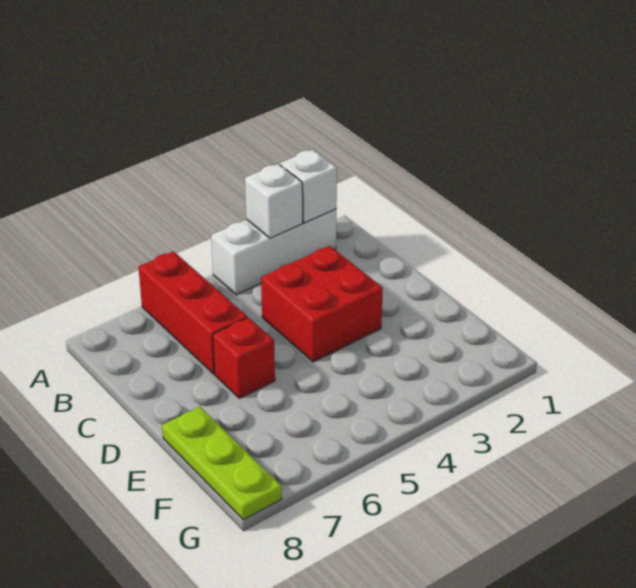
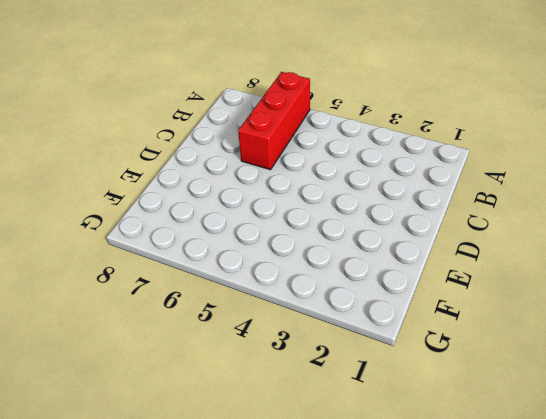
none -> white 1x3 brick [211,209,336,295]
none -> red 2x2 brick [261,246,383,362]

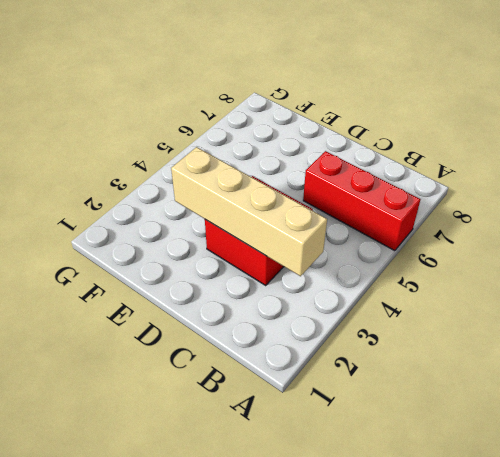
tan 1x4 brick [171,147,327,276] -> none
none -> white 1x3 brick [211,209,336,295]
none -> red 1x1 brick [213,318,275,398]

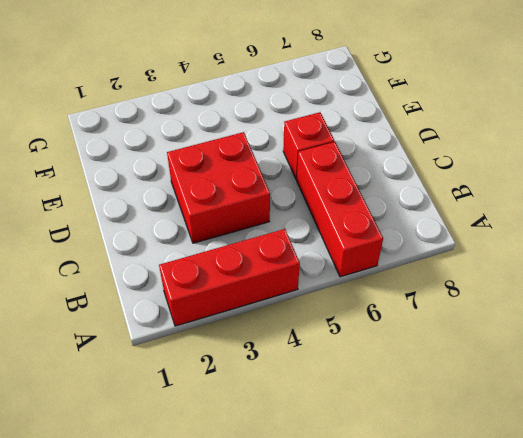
red 1x3 brick [159,229,300,326] -> white 1x3 brick [211,209,336,295]
none -> lime 1x3 plate [162,407,282,520]
none -> white 1x1 brick [280,149,337,223]

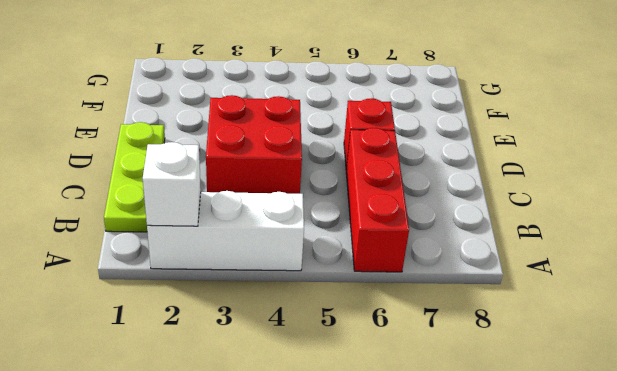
lime 1x3 plate [104,122,165,232] -> lime 1x3 plate moved to [162,407,282,520]
none -> white 1x1 brick [245,164,303,238]

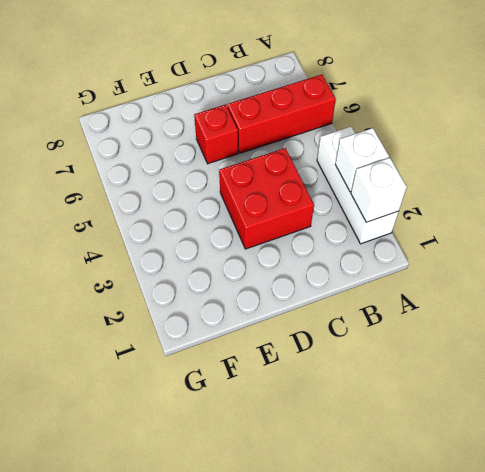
none -> lime 1x3 plate [162,407,282,520]

